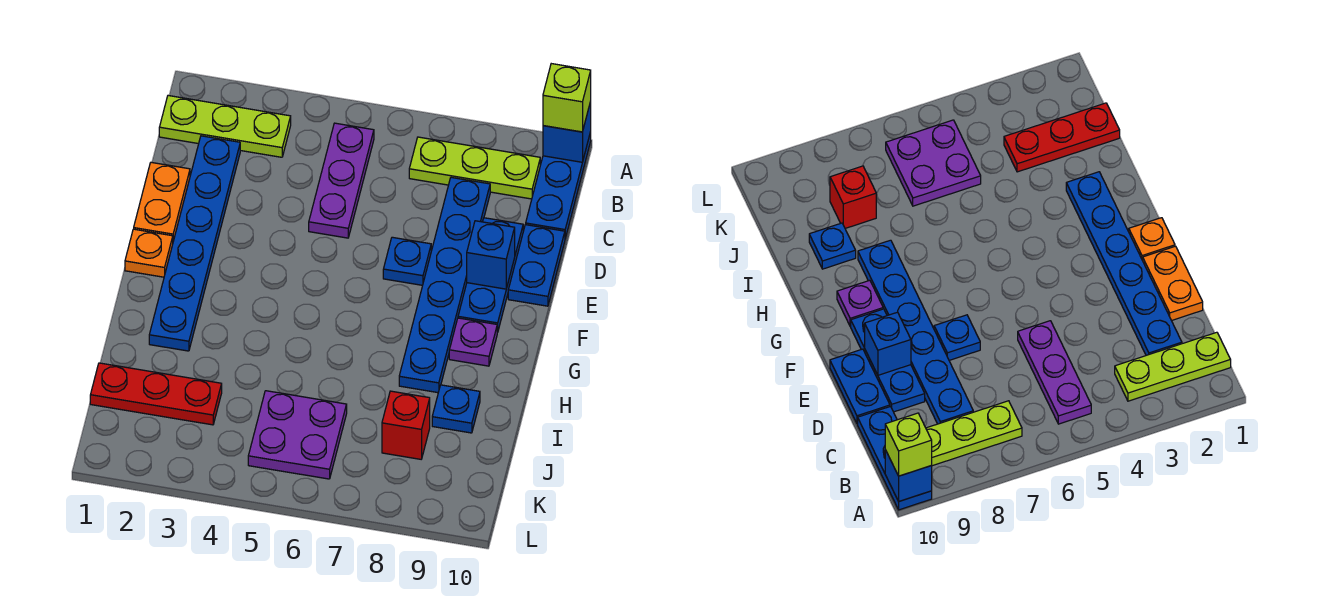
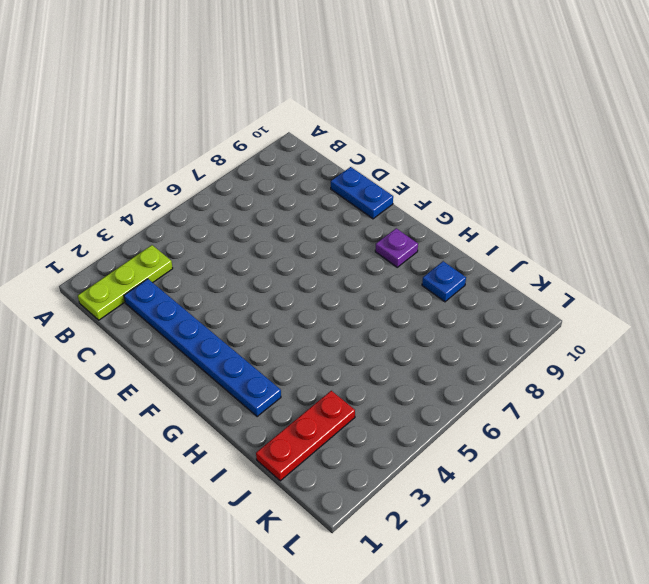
none -> blue 1x3 plate [526,132,591,238]
none -> purple 1x3 plate [309,123,374,238]
none -> lime 1x3 plate [409,137,540,199]

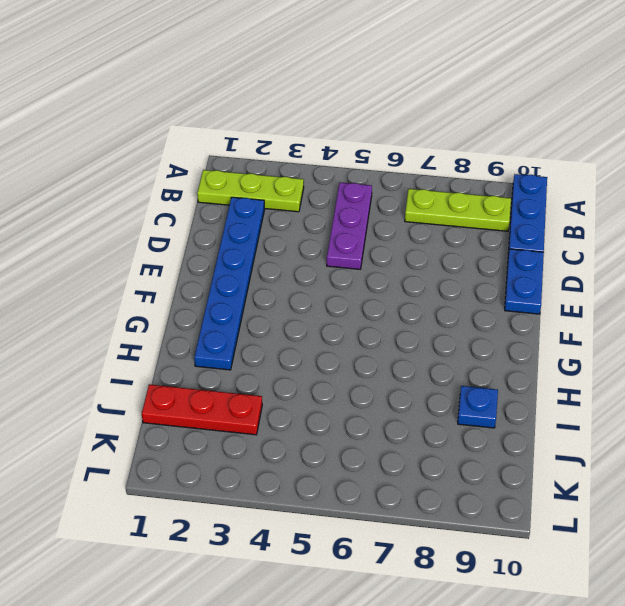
none -> blue 1x6 plate [399,177,490,393]
none -> orange 1x2 plate [134,162,190,241]
none -> blue 1x3 plate [458,218,523,332]

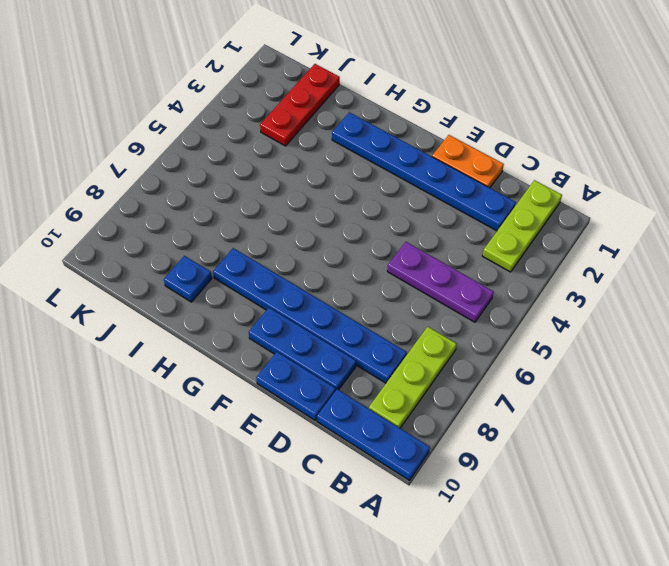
none -> blue 1x1 plate [383,237,431,285]
none -> orange 1x1 plate [125,229,173,277]
none -> purple 1x1 plate [449,318,497,366]

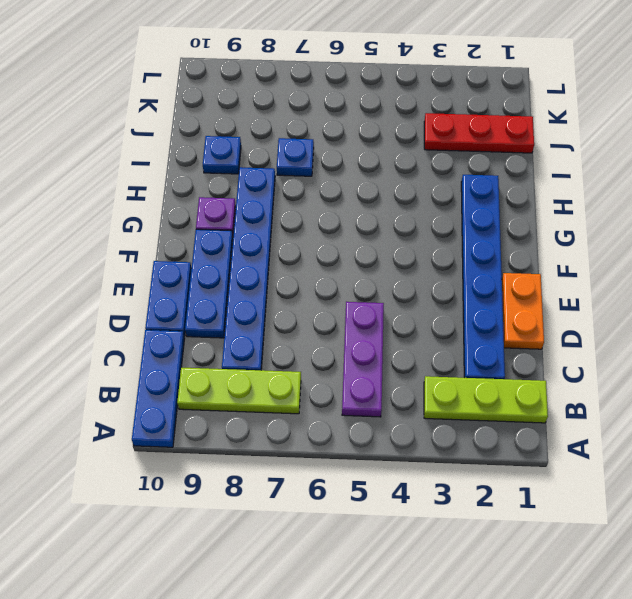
blue 1x1 plate [277,138,314,176] -> blue 1x1 plate moved to [383,237,431,285]
none -> orange 1x1 plate [125,229,173,277]
none -> purple 2x2 plate [248,391,347,479]
none -> red 1x1 brick [382,391,430,459]

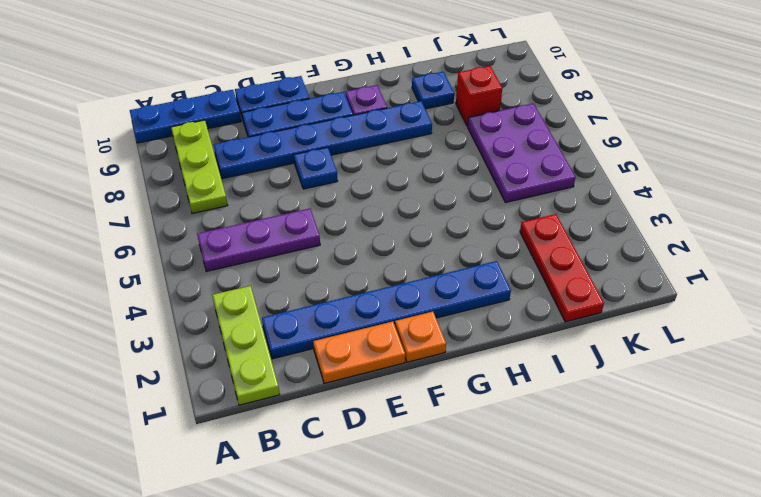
purple 2x3 plate [468,103,576,203] -> purple 2x2 plate [248,391,347,479]
none -> blue 1x1 brick [543,102,591,162]
none -> blue 1x1 brick [467,221,515,289]
none -> lime 1x1 brick [543,64,591,132]

